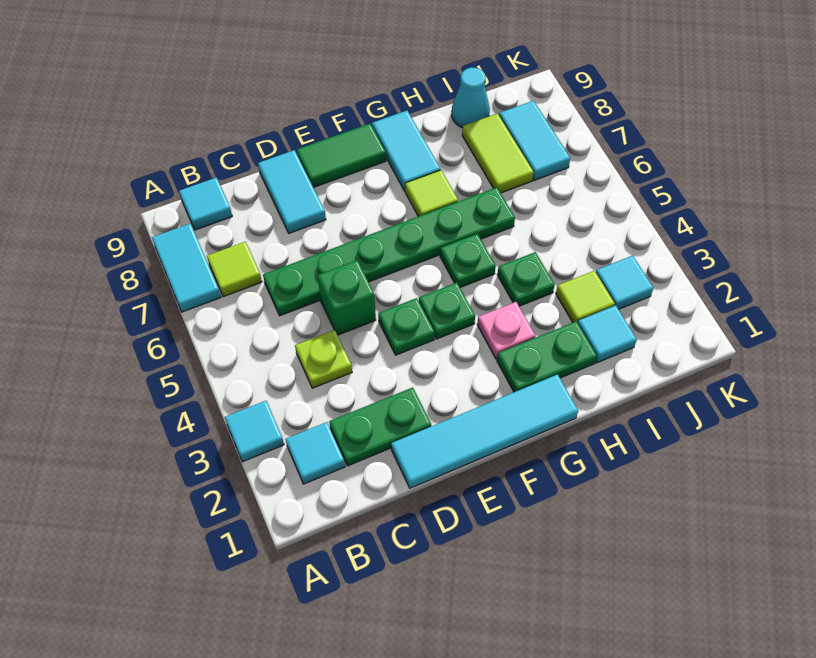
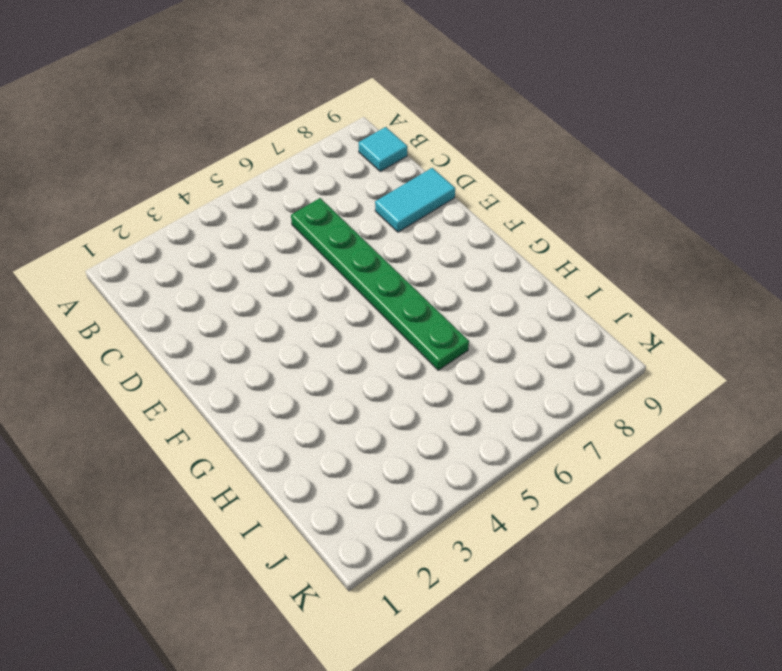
none -> cyan 1x1 tile [225,401,284,462]
none -> cyan 1x2 tile [152,224,221,312]
none -> cyan 1x1 tile [286,422,345,484]

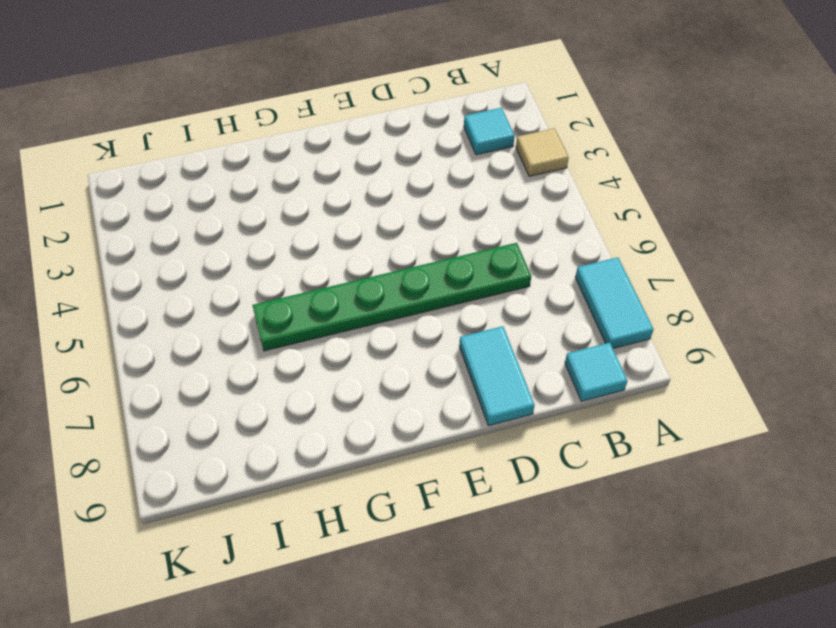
tan 1x1 tile [516,128,569,176] -> cyan 1x1 tile [225,401,284,462]
none -> lime 1x1 tile [207,242,262,297]
none -> green 1x2 plate [329,387,431,466]
none -> lime 1x1 plate [295,330,352,388]

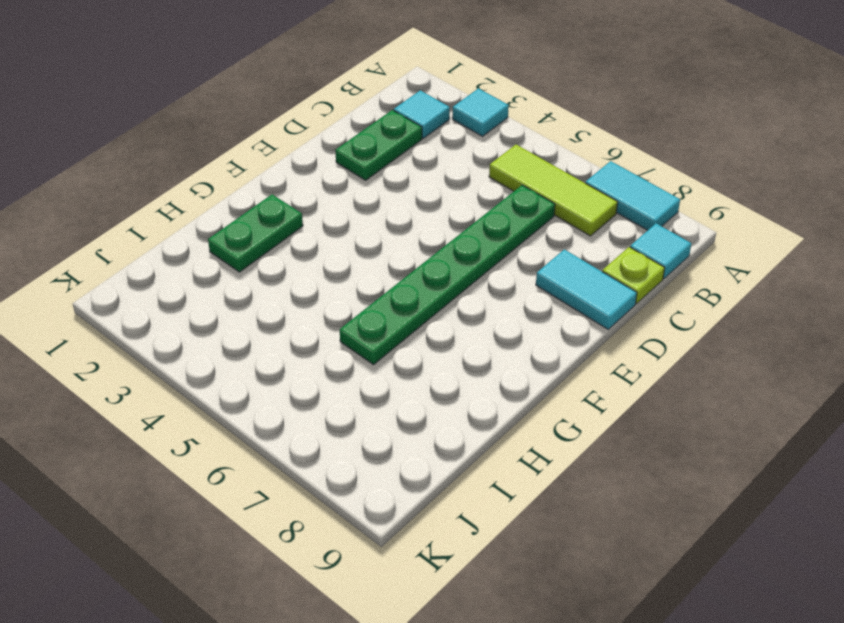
lime 1x3 tile [489,144,618,236] -> lime 1x1 tile [207,242,262,297]
lime 1x1 plate [602,247,665,304] -> lime 1x1 plate moved to [295,330,352,388]
none -> cyan 1x4 tile [391,375,578,488]
none -> green 1x1 brick [318,260,376,335]
none -> green 1x1 plate [378,298,435,355]

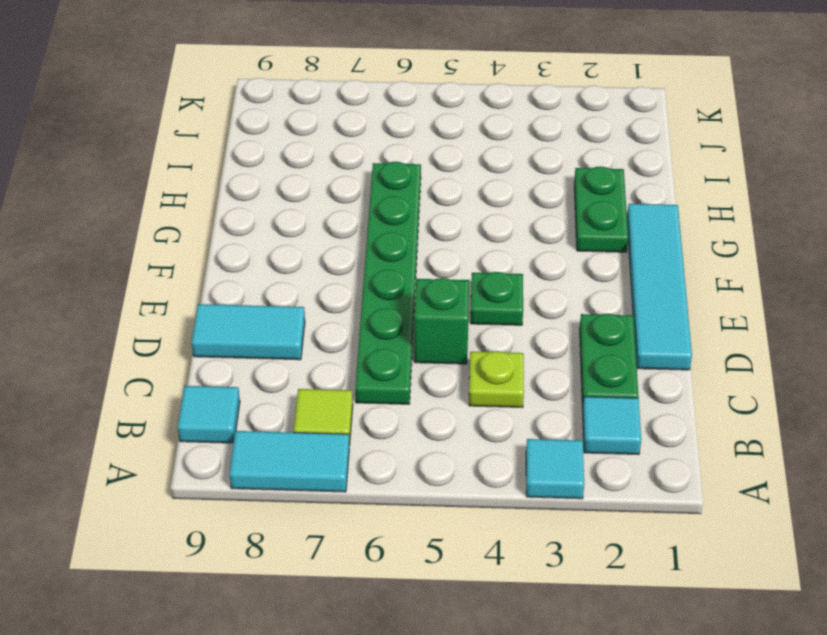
none -> green 1x2 tile [297,124,386,188]
none -> green 1x1 plate [419,283,475,339]
none -> pink 1x1 plate [477,302,535,359]

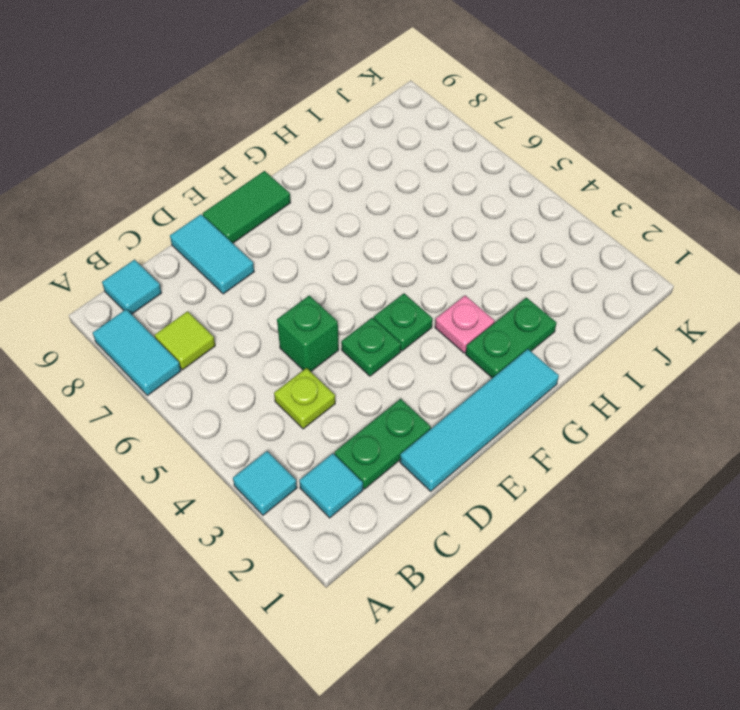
none -> green 1x6 plate [263,187,515,316]
none -> green 1x1 plate [440,234,496,287]
none -> lime 1x1 tile [405,170,458,216]

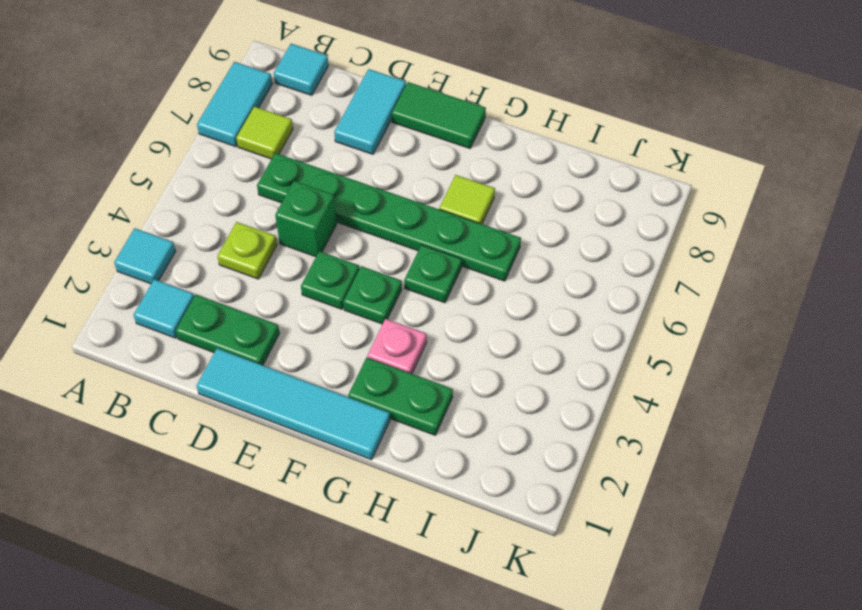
none -> cyan 1x2 tile [372,111,440,191]
none -> green 1x1 plate [497,252,555,306]
none -> cyan 1x1 tile [578,305,637,363]

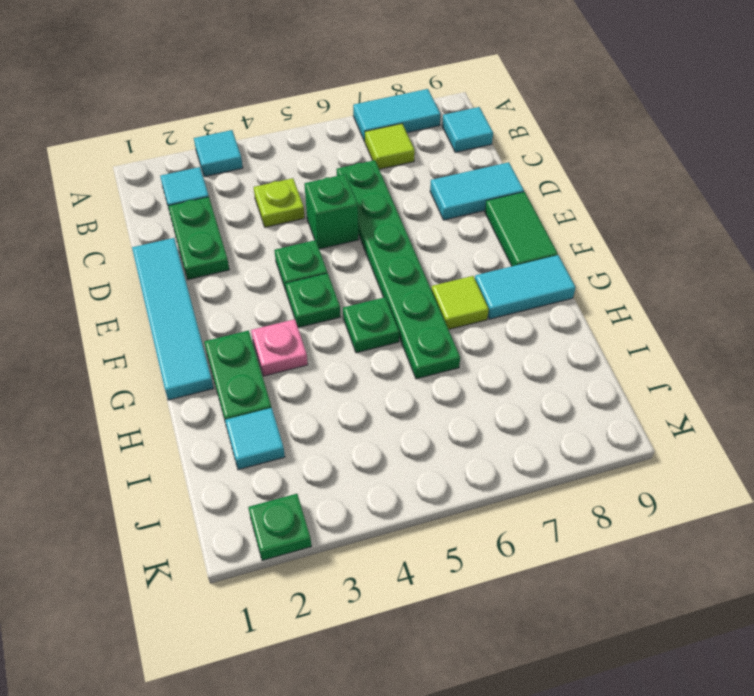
green 1x1 plate [248,494,312,561] -> green 1x1 plate moved to [497,252,555,306]
none -> lime 1x1 tile [556,271,615,323]
none -> lime 1x2 tile [462,114,534,193]
none -> cyan 1x1 cone [452,68,490,128]

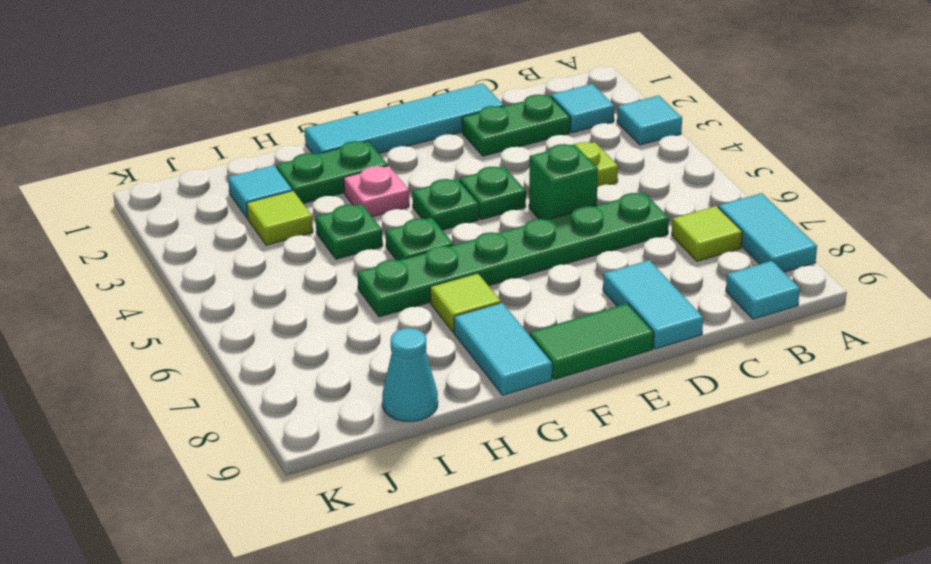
none -> lime 1x2 tile [462,114,534,193]
none -> cyan 1x1 tile [596,256,653,309]
none -> cyan 1x2 tile [499,101,570,180]

